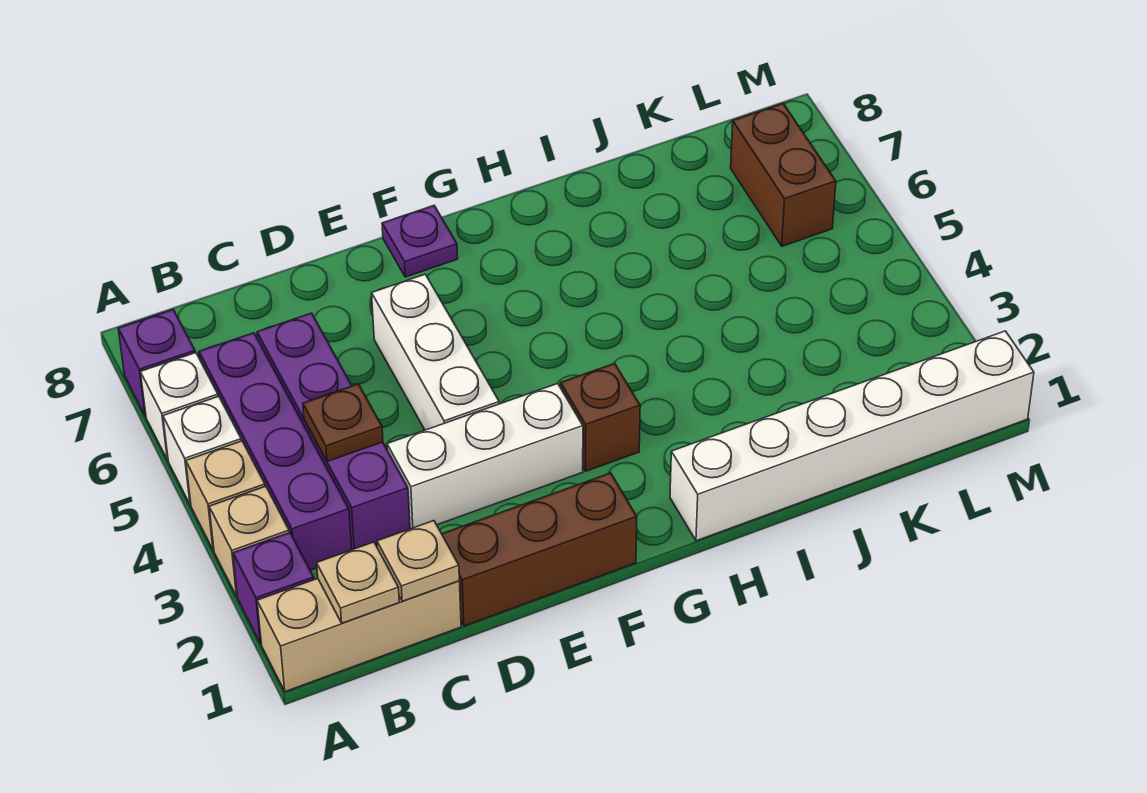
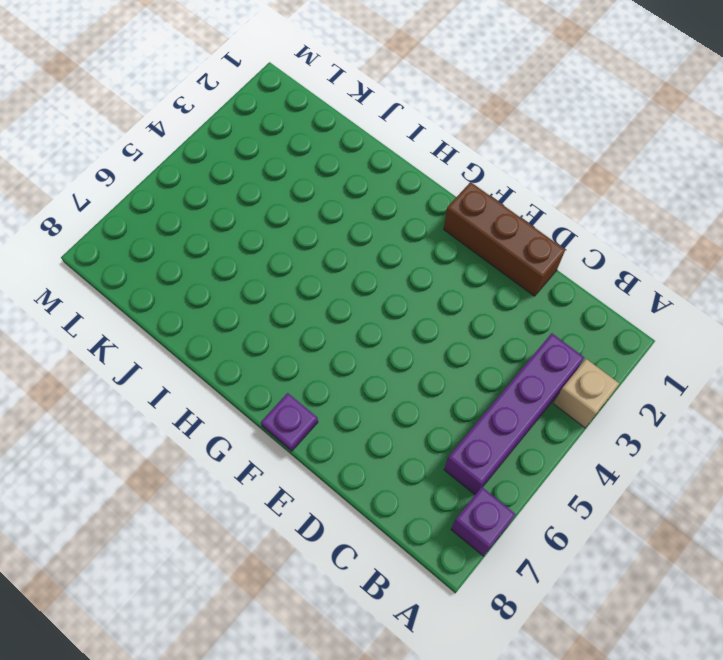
none -> tan 1x3 brick [257,578,461,692]
none -> purple 1x1 brick [233,533,314,644]
none -> tan 1x1 brick [186,441,265,550]

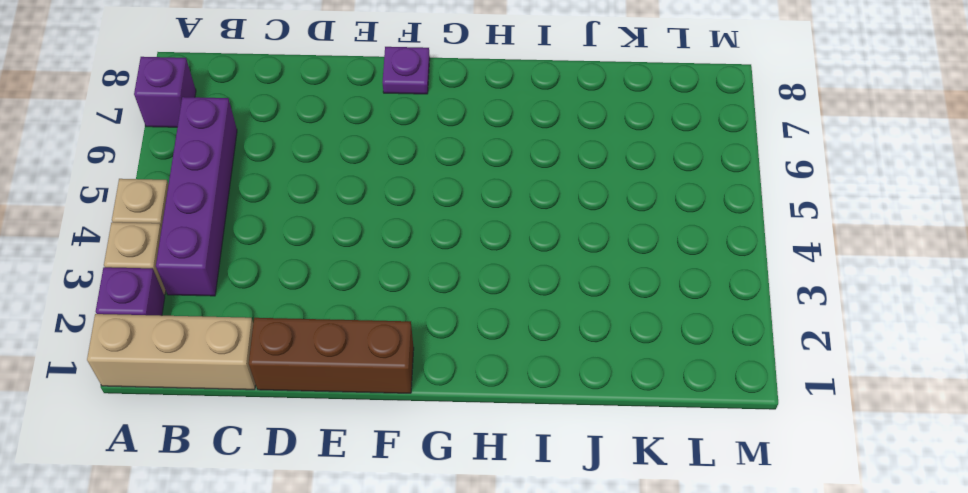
none -> white 1x1 brick [163,396,241,505]
none -> white 1x1 brick [141,353,218,460]
none -> purple 1x4 brick [257,313,410,550]

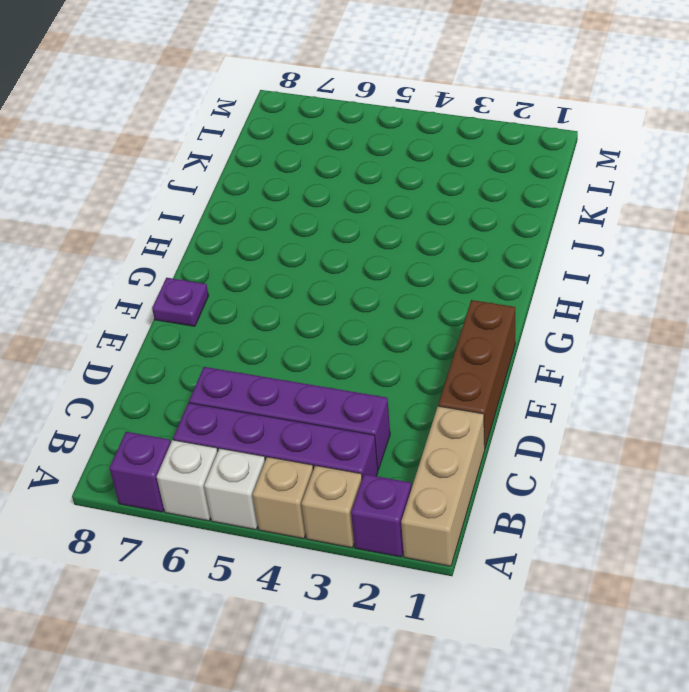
none -> white 1x3 brick [387,384,583,529]
none -> white 1x3 brick [372,274,499,430]
none -> brown 1x1 brick [561,363,640,471]

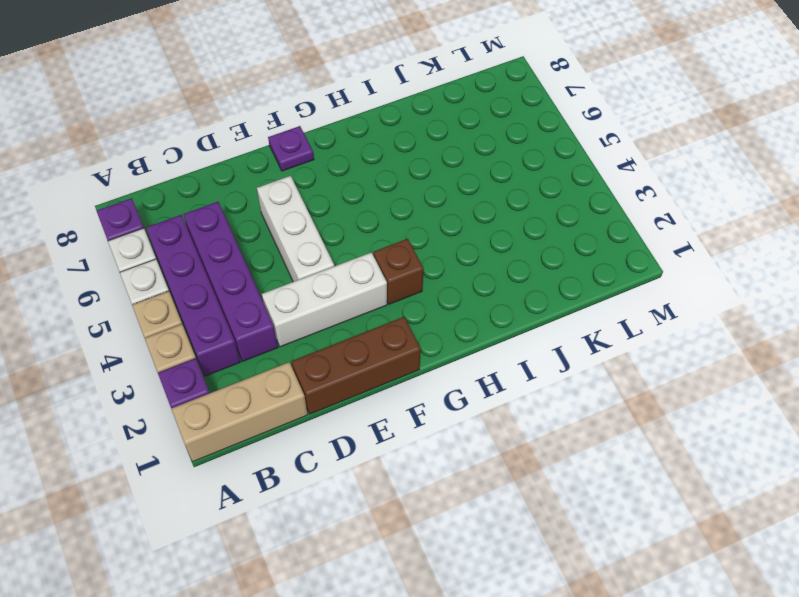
none -> white 1x6 brick [670,331,1034,541]
none -> brown 1x2 brick [731,103,836,246]
none -> tan 1x1 plate [317,542,399,623]

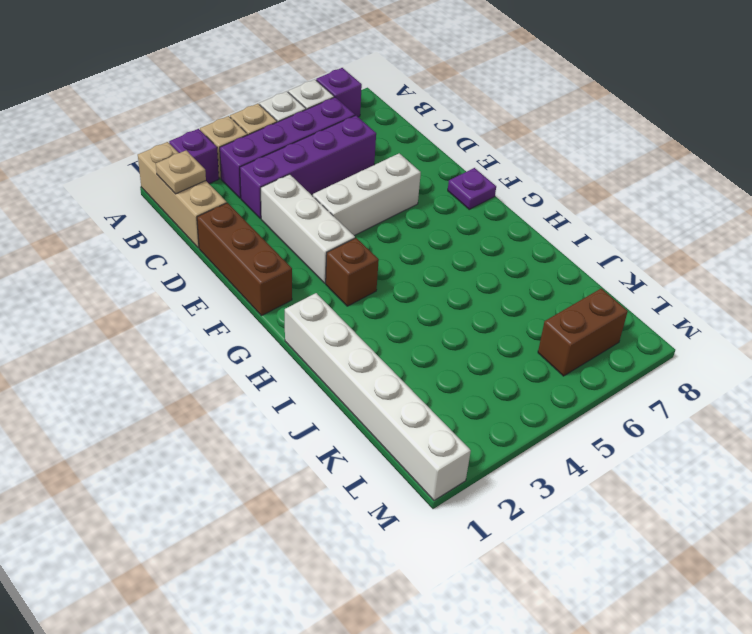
none -> tan 1x1 plate [377,521,459,601]
none -> brown 1x1 plate [303,384,383,461]

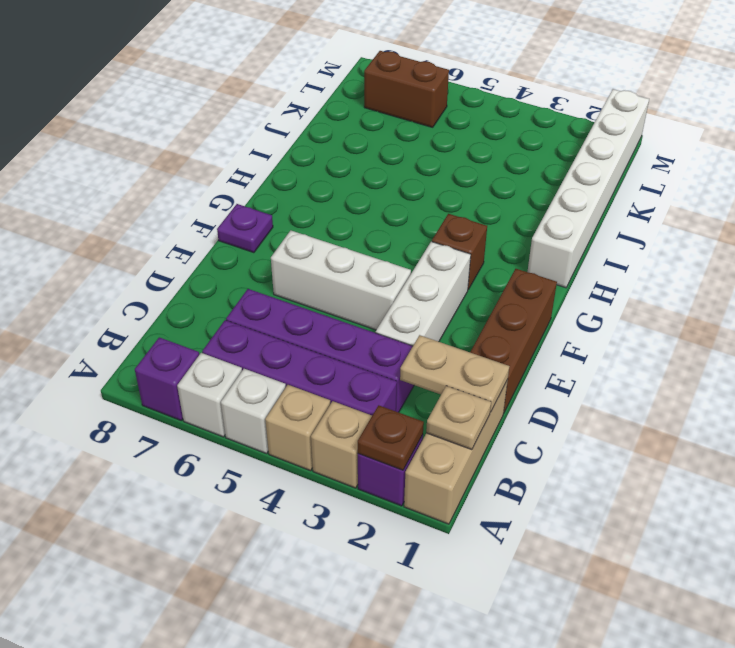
brown 1x1 plate [358,405,424,470] -> brown 1x1 plate moved to [303,384,383,461]
tan 1x2 plate [400,335,509,412] -> tan 1x1 plate [377,521,459,601]

